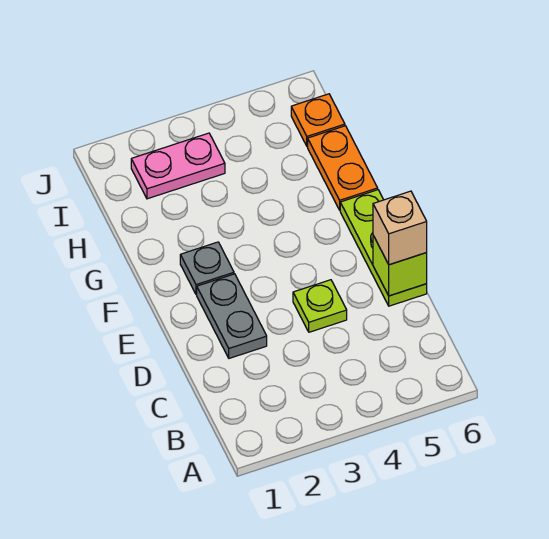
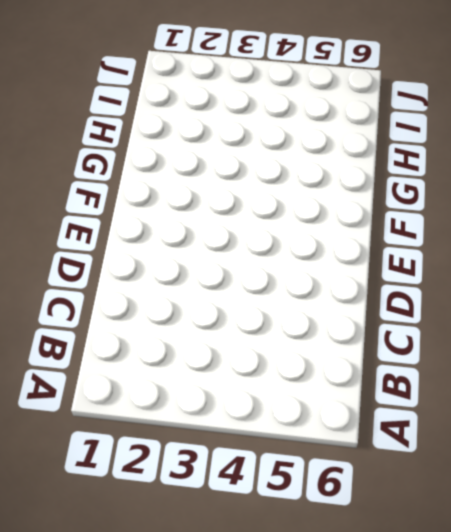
none -> grey 1x2 plate [197,274,267,358]
none -> lime 1x1 plate [293,280,347,332]

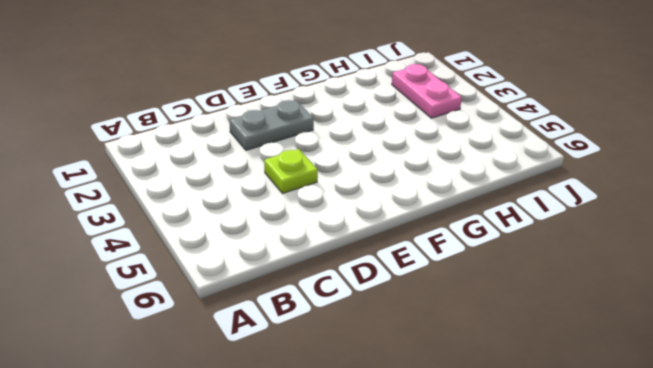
none -> lime 1x3 plate [340,190,427,306]
none -> grey 1x1 plate [180,242,234,295]

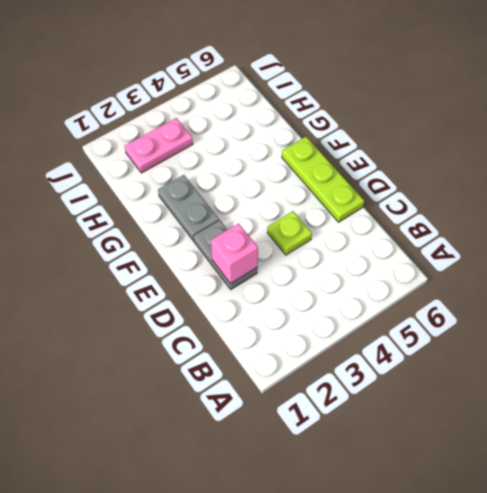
pink 1x1 brick [211,223,258,284] -> none
grey 1x2 plate [158,175,219,241] -> grey 1x1 plate [180,242,234,295]
none -> orange 1x2 plate [308,126,378,210]
none -> orange 1x1 plate [291,94,345,146]

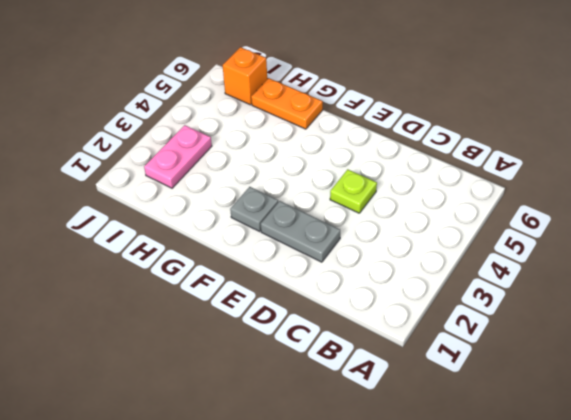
orange 1x1 brick [223,47,267,105] -> orange 1x1 plate [291,94,345,146]
none -> lime 1x3 plate [340,190,427,306]
none -> lime 1x1 brick [373,236,427,296]

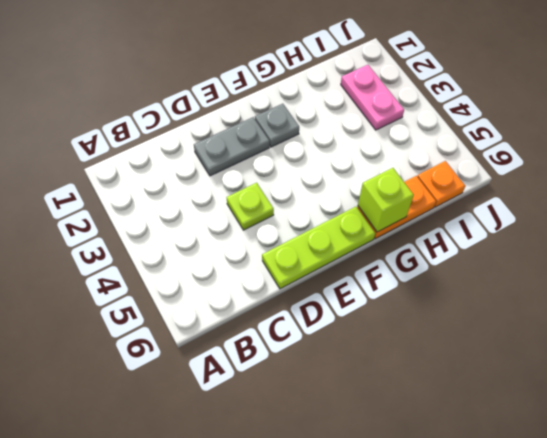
lime 1x1 brick [358,168,414,232] -> lime 1x1 brick moved to [373,236,427,296]
none -> tan 1x1 brick [373,191,427,265]

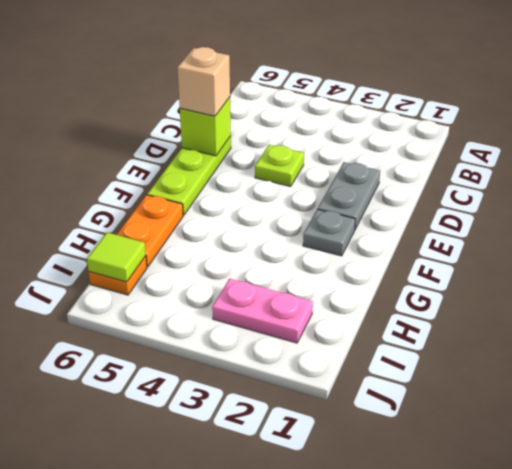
lime 1x1 tile [87,232,146,282] -> none

